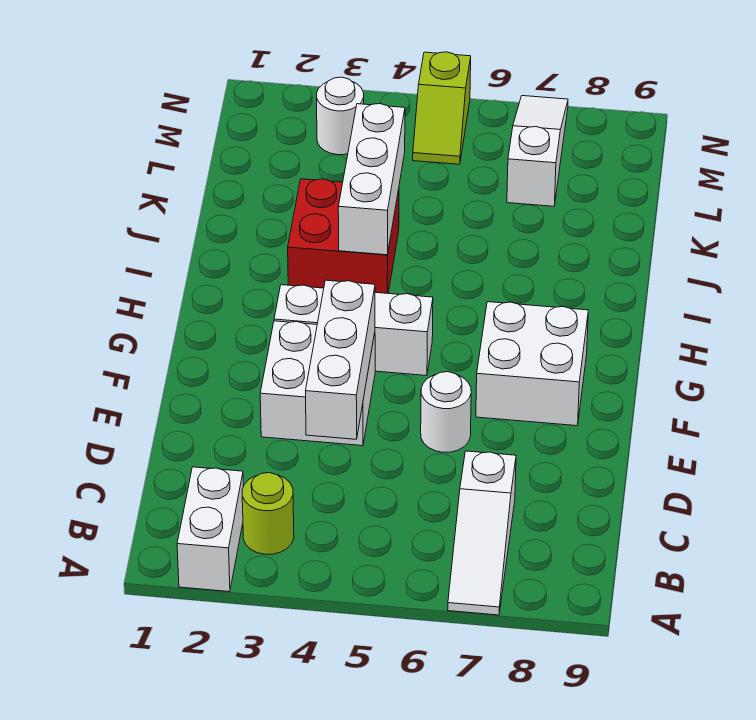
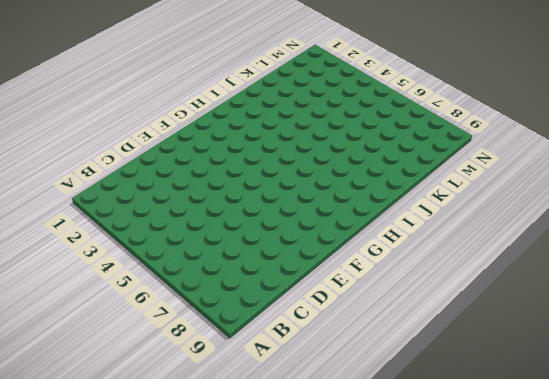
none -> white 1x2 brick [177,467,243,592]
none -> white 1x3 slope [448,451,516,615]
none -> lime 1x1 round brick [242,473,294,554]

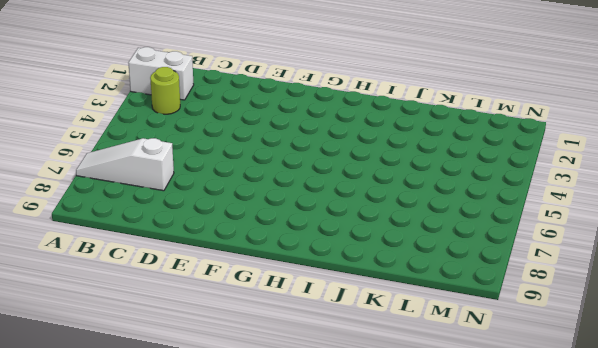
none -> white 2x2 brick [260,321,375,446]
none -> white 1x1 round brick [421,372,471,452]
none -> white 2x2 brick [476,302,588,426]

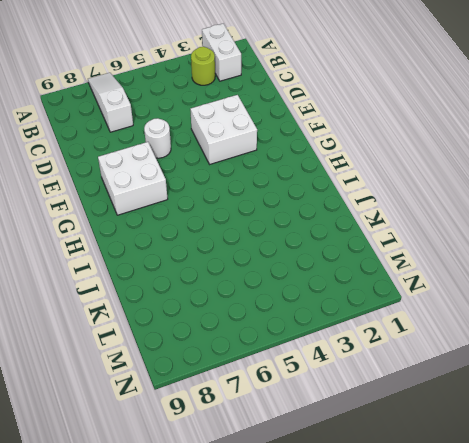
none -> white 1x3 brick [274,285,433,376]
none -> red 2x2 brick [288,179,399,293]
none -> white 1x3 slope [507,96,568,206]

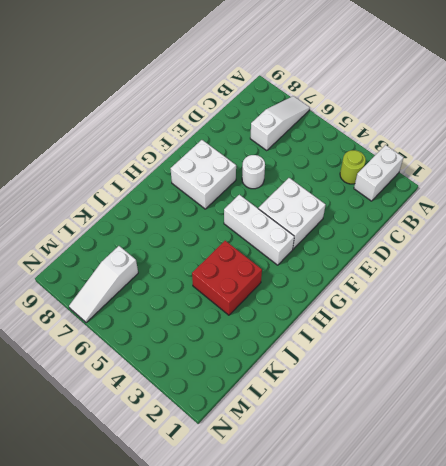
none -> white 1x1 round brick [317,77,364,155]
none -> lime 1x2 slope [413,52,471,164]
none -> white 1x3 brick [306,280,375,439]

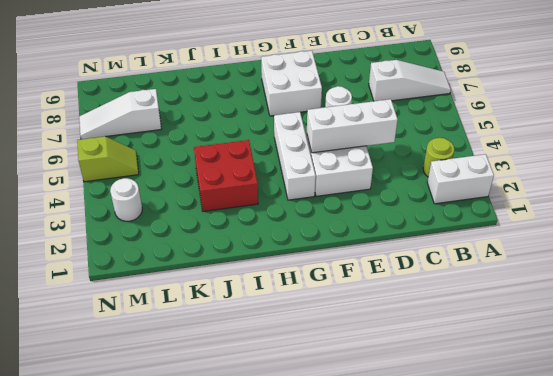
none -> white 1x3 brick [338,104,405,255]

